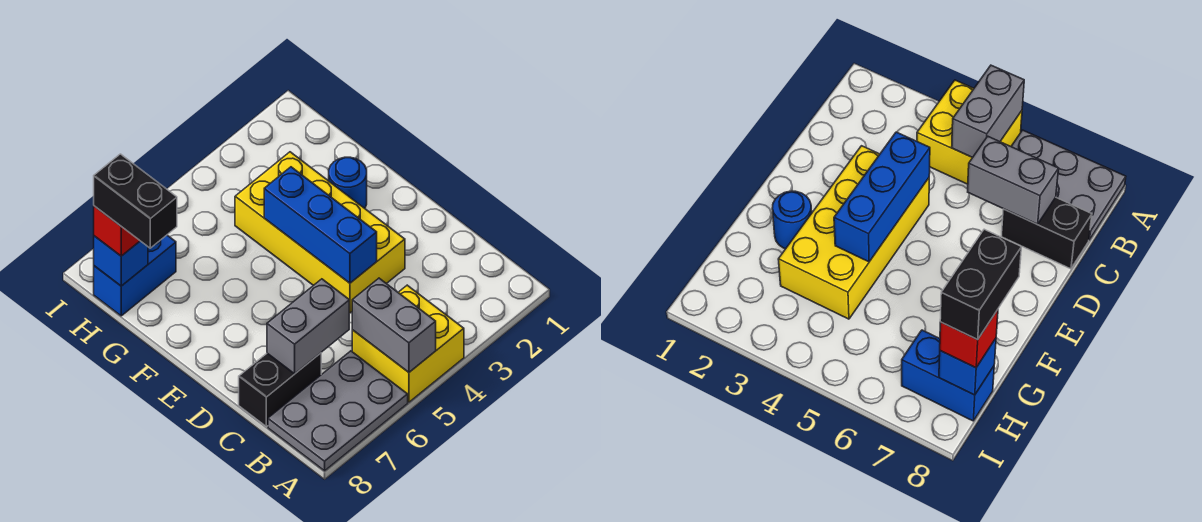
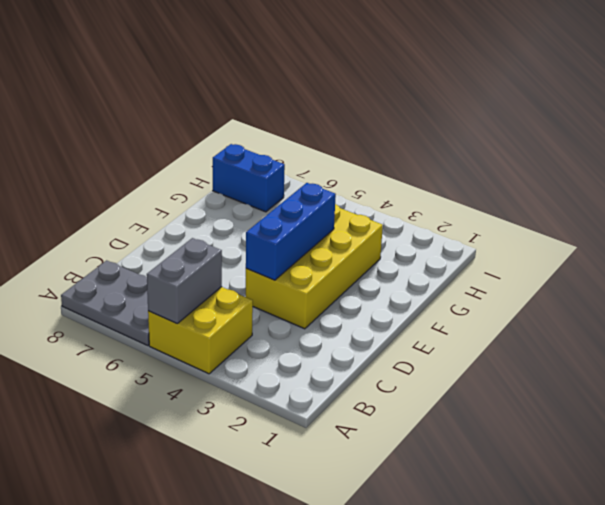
none -> black 1x2 brick [239,353,321,427]
none -> blue 1x1 round brick [329,157,367,208]
none -> grey 1x2 brick [267,279,349,374]

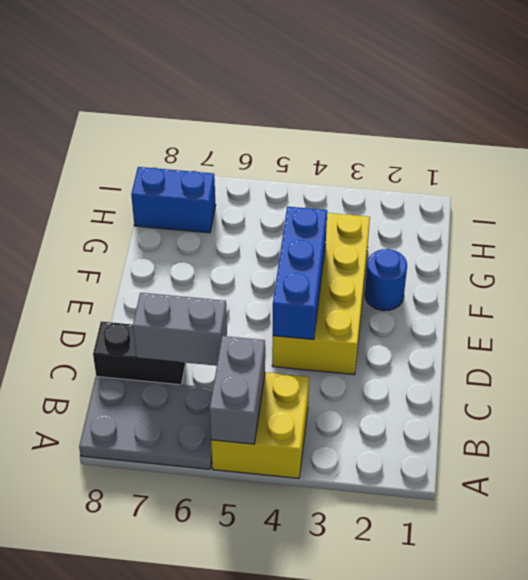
none -> blue 1x1 brick [94,236,148,286]
none -> red 1x1 brick [94,206,140,256]
none -> black 1x2 brick [94,154,177,248]

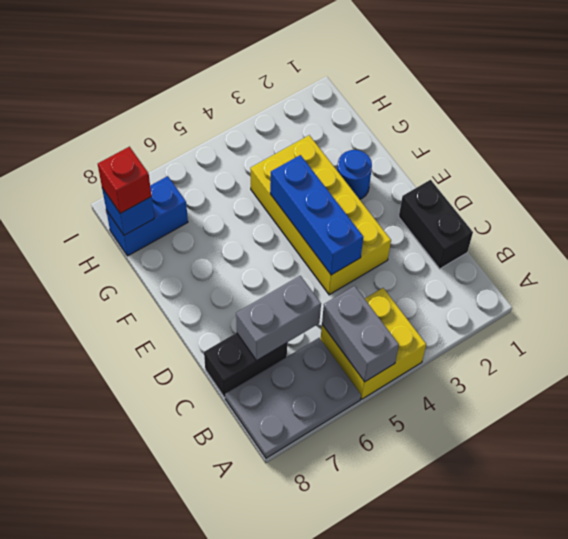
black 1x2 brick [399,180,473,269] -> black 1x2 brick moved to [94,154,177,248]

